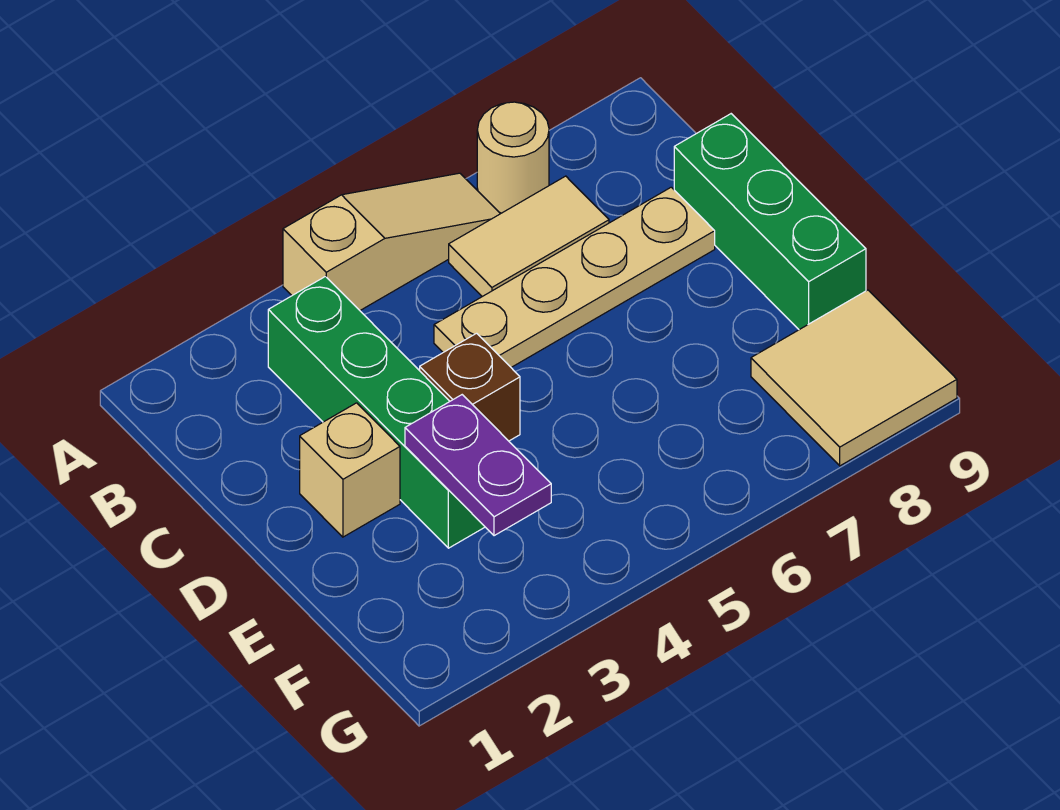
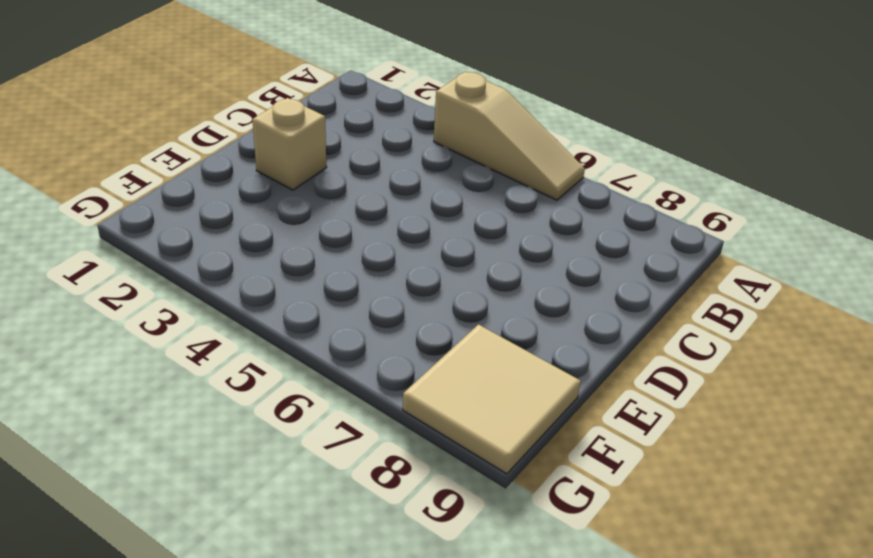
none -> tan 1x1 round brick [477,102,549,213]
none -> green 1x4 brick [268,277,485,548]

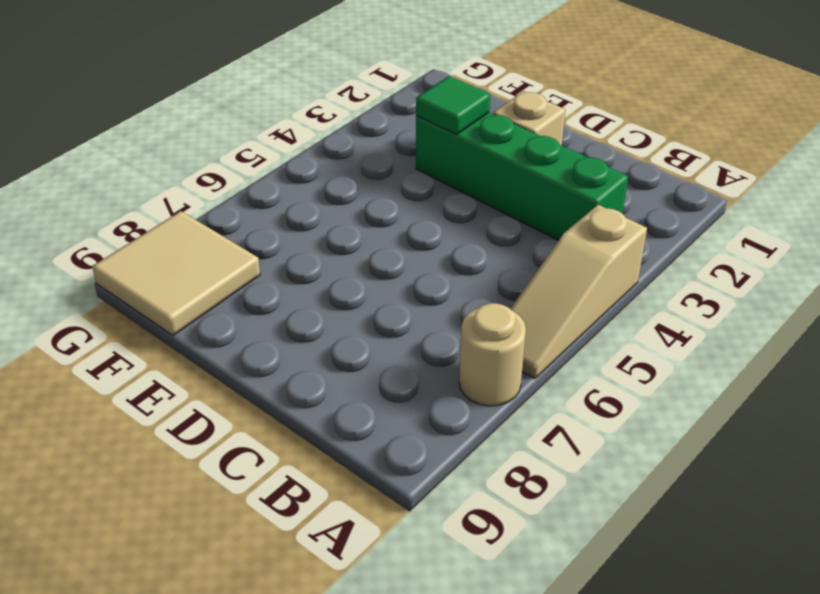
green 1x1 tile [416,76,490,134] -> purple 1x2 plate [405,395,551,536]
none -> tan 1x2 tile [449,176,609,297]
none -> tan 1x4 plate [434,187,715,367]

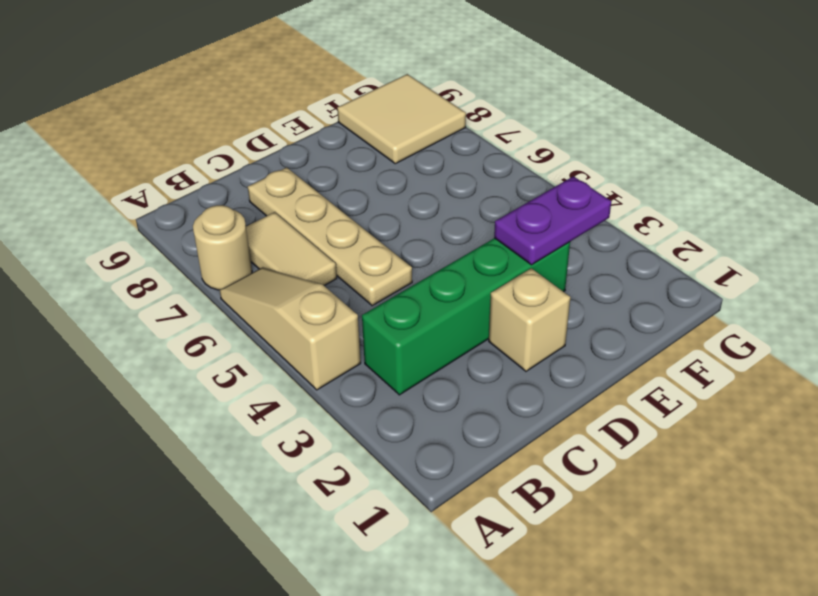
none -> green 1x3 brick [674,114,866,330]
none -> brown 1x1 brick [420,333,520,441]

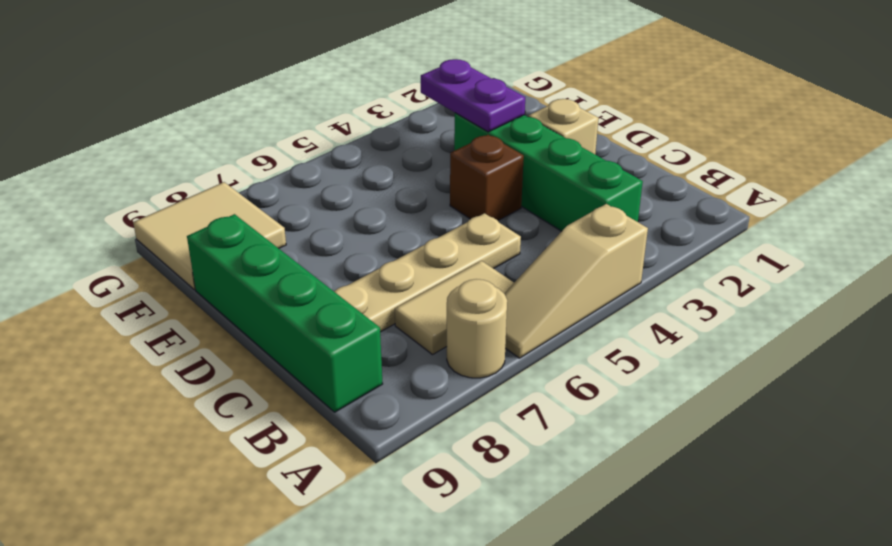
green 1x4 brick [187,214,383,412] -> green 1x3 brick [674,114,866,330]

